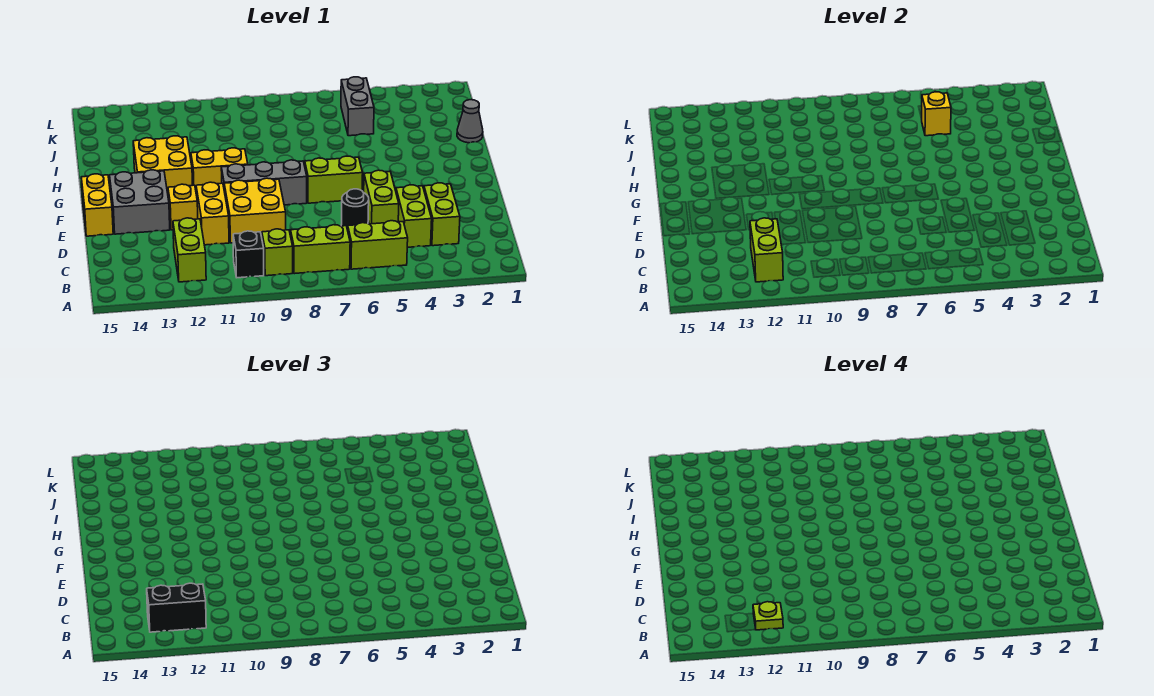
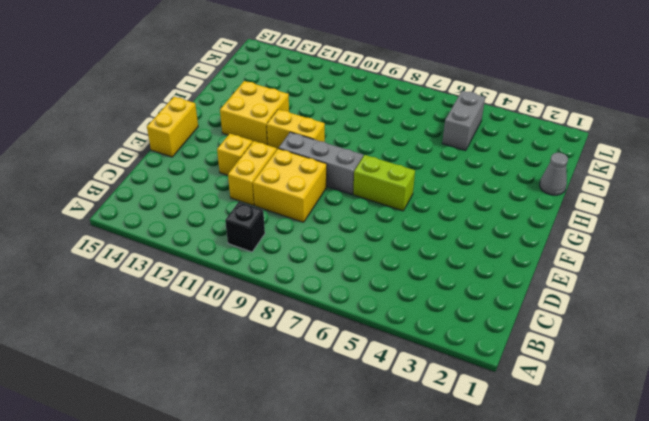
none -> lime 1x2 brick [348,221,408,269]
none -> lime 1x2 brick [291,225,350,274]
none -> lime 1x1 brick [262,229,293,276]

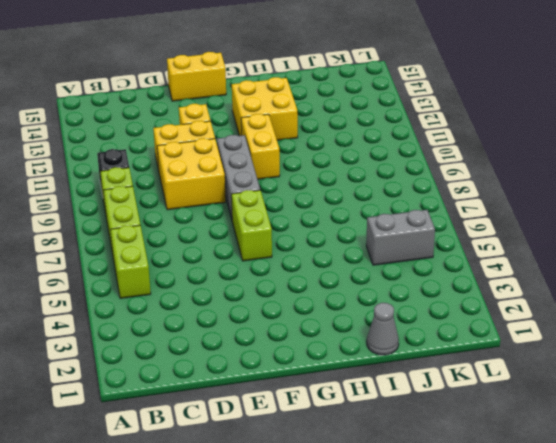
none -> lime 1x2 brick [173,218,206,282]
none -> lime 1x2 brick [424,183,460,246]
none -> lime 1x2 brick [396,185,432,247]

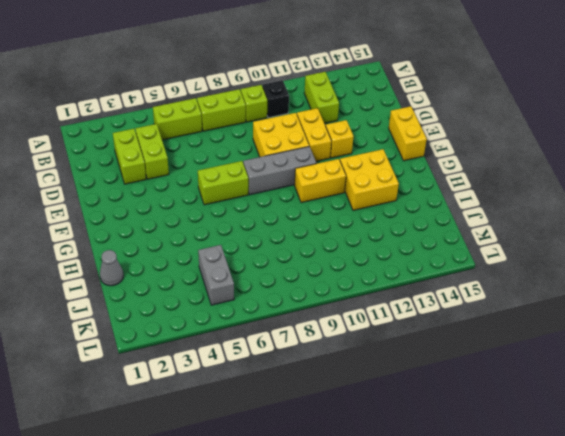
none -> lime 1x2 brick [364,170,399,224]
none -> black 1x1 round brick [341,189,369,230]
none -> grey 2x2 brick [110,170,170,234]

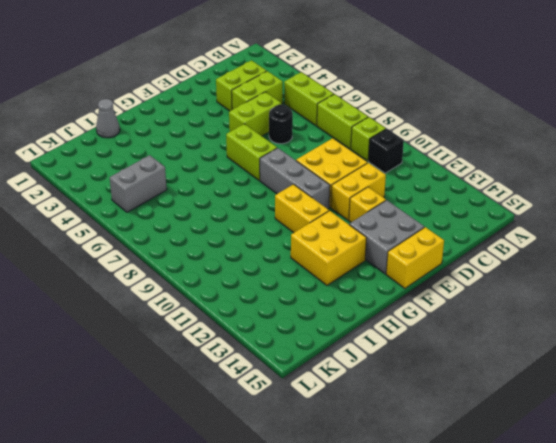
none -> lime 1x2 brick [173,218,206,282]
none -> lime 1x2 brick [750,218,783,282]
none -> yellow 1x1 brick [922,92,951,136]

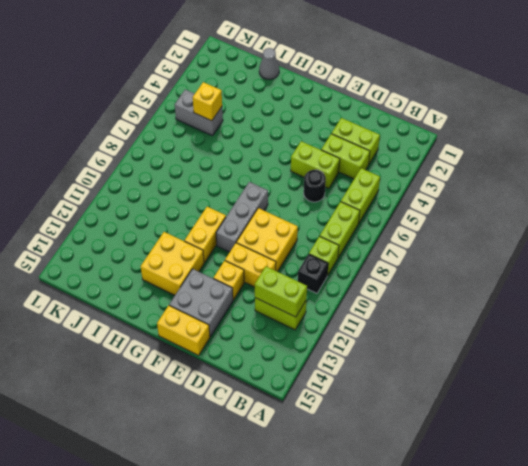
none -> lime 1x2 brick [305,156,363,203]
none -> black 1x2 brick [147,583,206,632]
none -> lime 1x1 plate [753,602,783,630]

